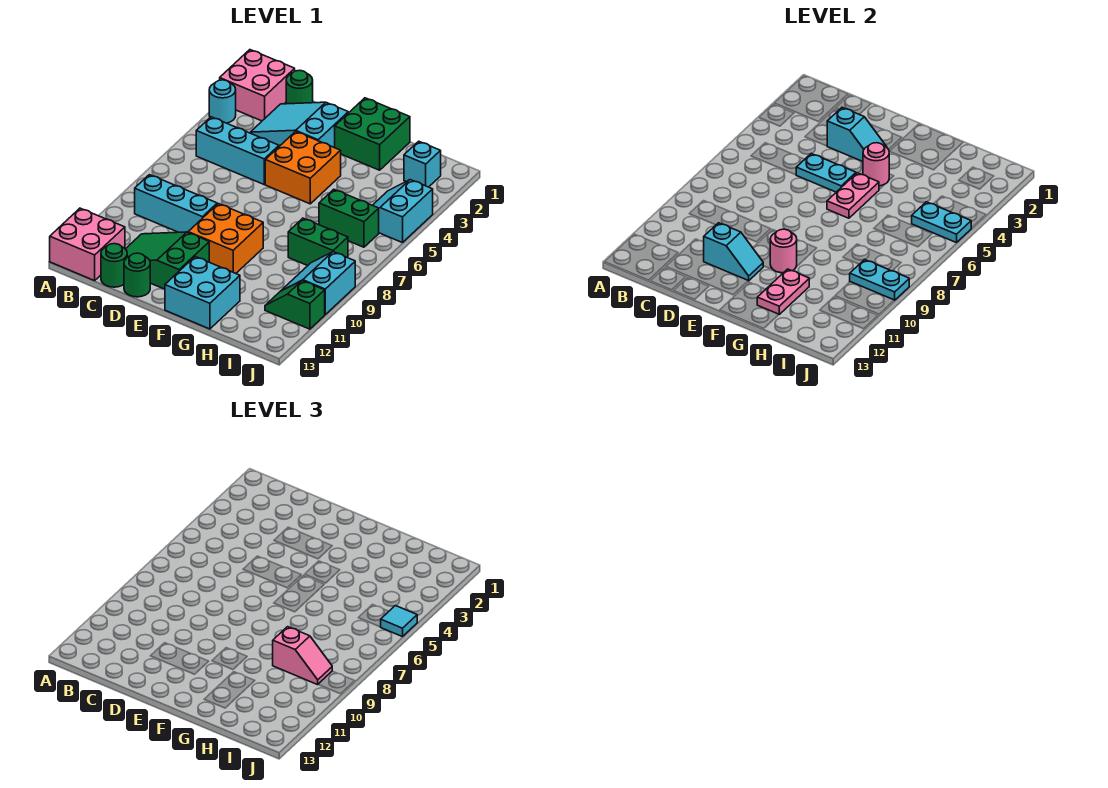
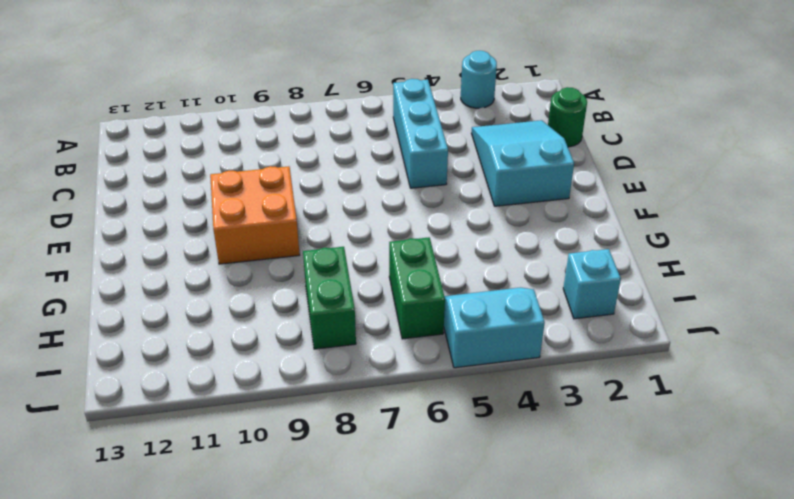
none -> pink 2x2 brick [220,50,295,121]
none -> pink 2x2 brick [50,208,125,281]
none -> cyan 1x3 brick [135,175,217,232]
none -> green 2x3 slope [126,232,209,289]

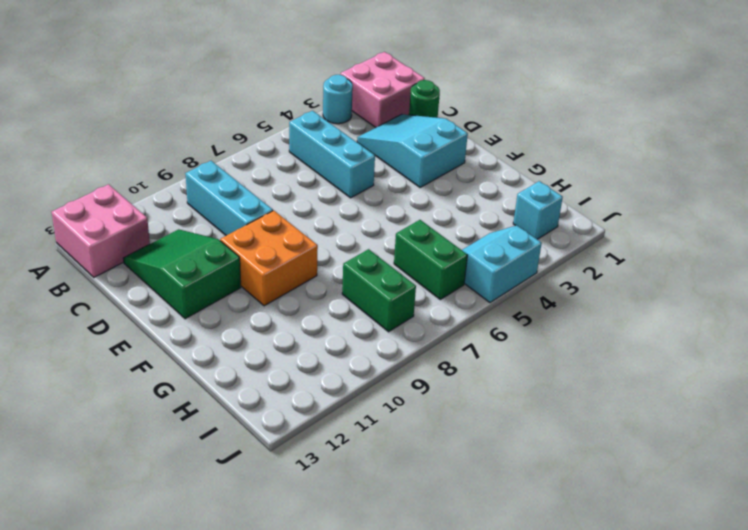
none -> green 1x1 round brick [101,244,127,287]
none -> green 1x1 round brick [124,253,150,297]
none -> orange 2x2 brick [265,131,341,204]
none -> green 2x2 brick [335,98,410,170]

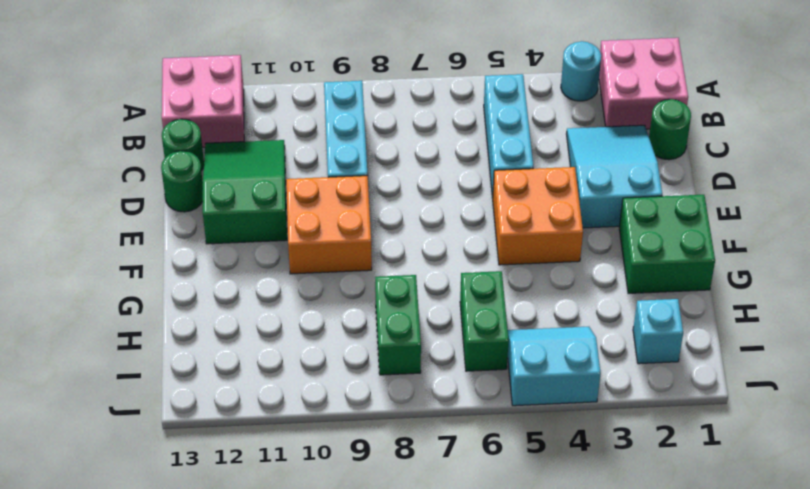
none -> cyan 2x2 brick [165,257,240,329]
none -> cyan 2x2 slope [281,252,355,314]
none -> green 1x2 slope [265,281,325,329]
none -> cyan 1x2 slope [827,107,887,161]

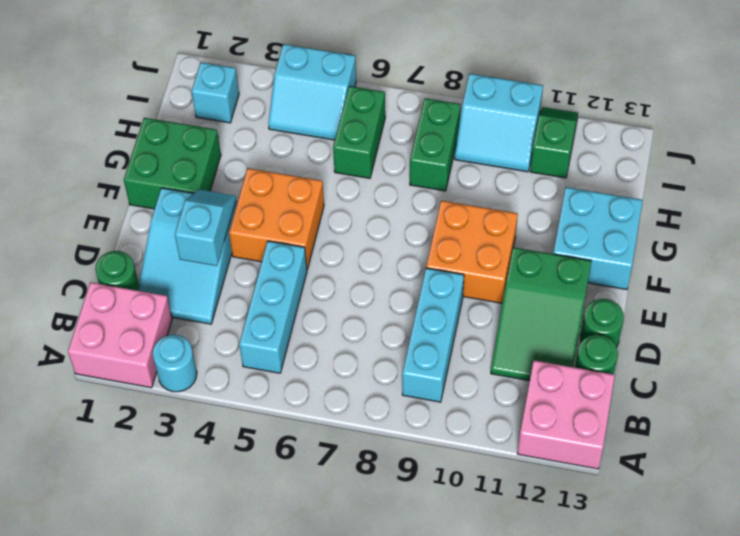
green 1x2 slope [530,107,578,178] -> green 1x2 slope turned to [265,281,325,329]
none -> cyan 1x2 plate [796,153,856,192]
none -> cyan 1x2 slope [704,223,763,281]
none -> pink 1x1 round brick [863,143,889,186]
none -> pink 1x2 plate [827,173,879,218]

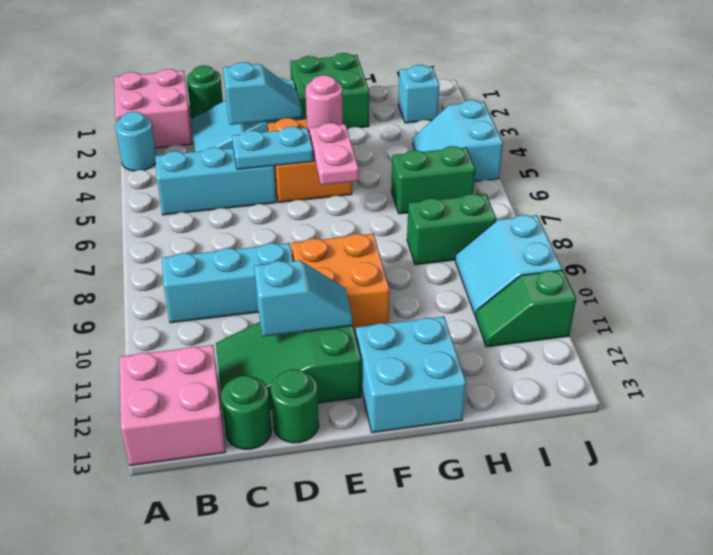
none -> pink 1x1 round brick [770,229,797,273]
none -> pink 1x2 plate [757,269,809,314]
none -> cyan 1x2 plate [912,202,971,243]
none -> cyan 1x2 plate [850,259,909,300]

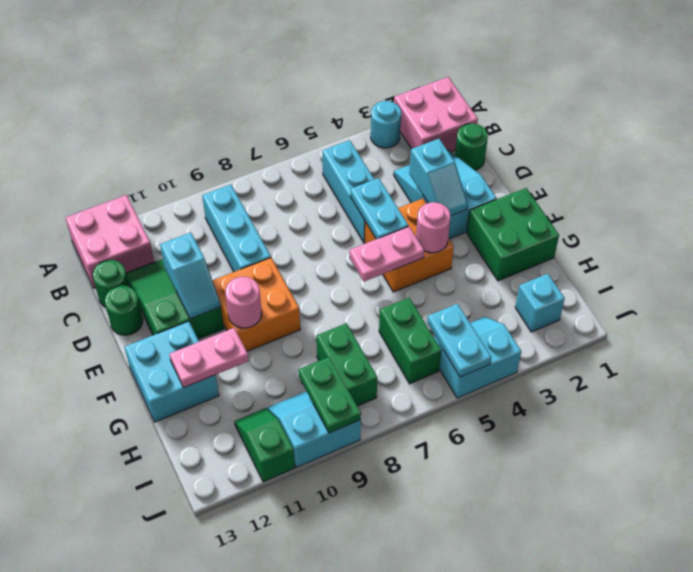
green 1x2 plate [298,357,361,433] -> cyan 1x2 plate [850,259,909,300]
none -> pink 1x2 slope [273,627,332,685]
none -> cyan 1x1 tile [381,606,417,637]

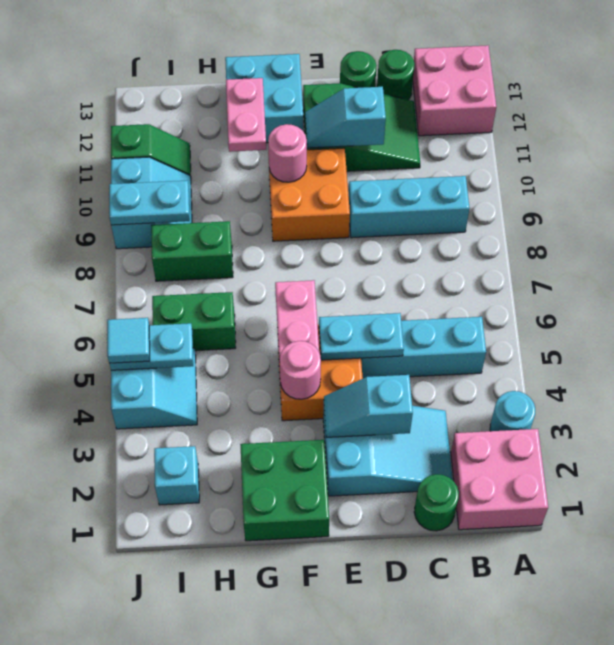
none -> pink 1x2 slope [273,627,332,685]

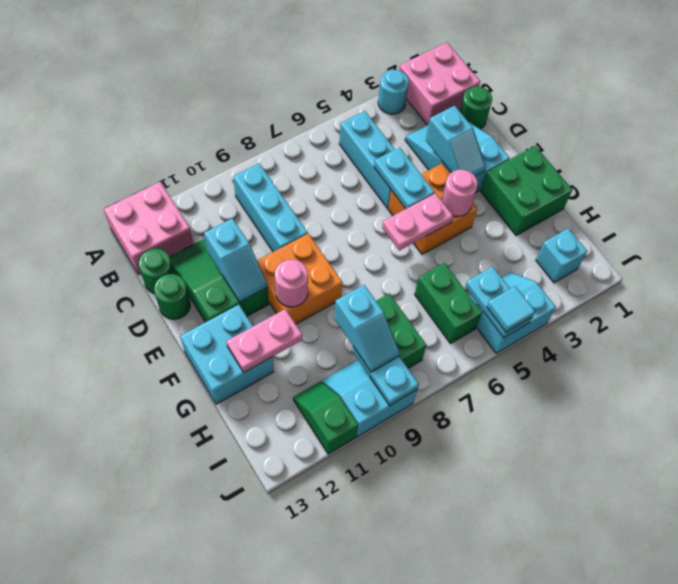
cyan 1x2 slope [334,285,400,372] -> pink 1x2 slope [273,627,332,685]

